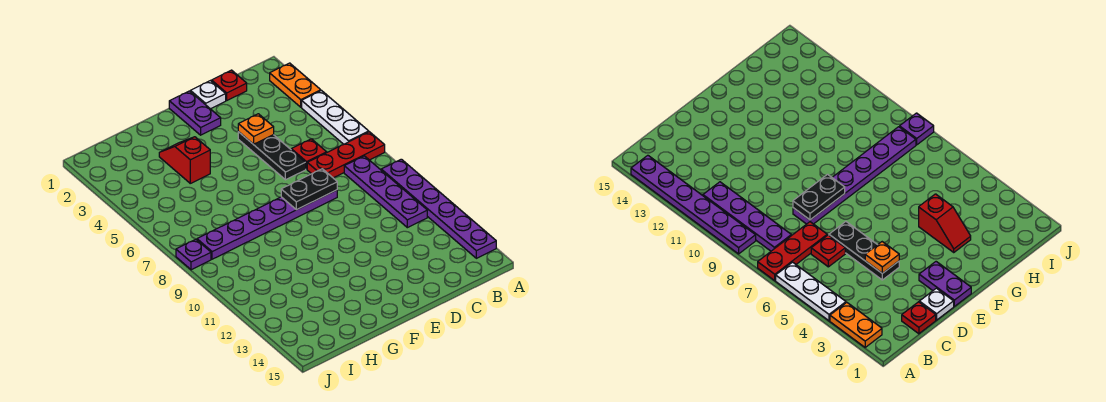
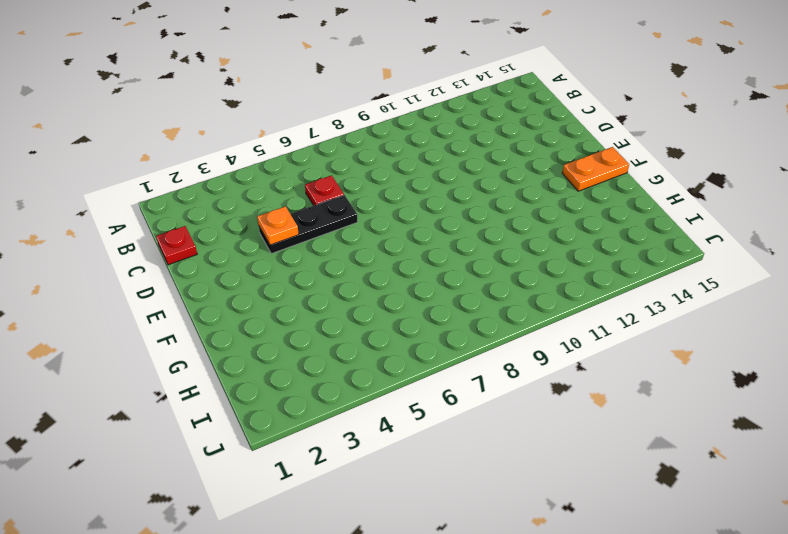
orange 1x2 plate [562,147,629,191] -> orange 1x2 plate moved to [270,63,321,107]
none -> white 1x3 plate [302,91,369,144]
none -> red 1x3 plate [307,132,385,178]
none -> purple 1x6 plate [381,159,496,258]

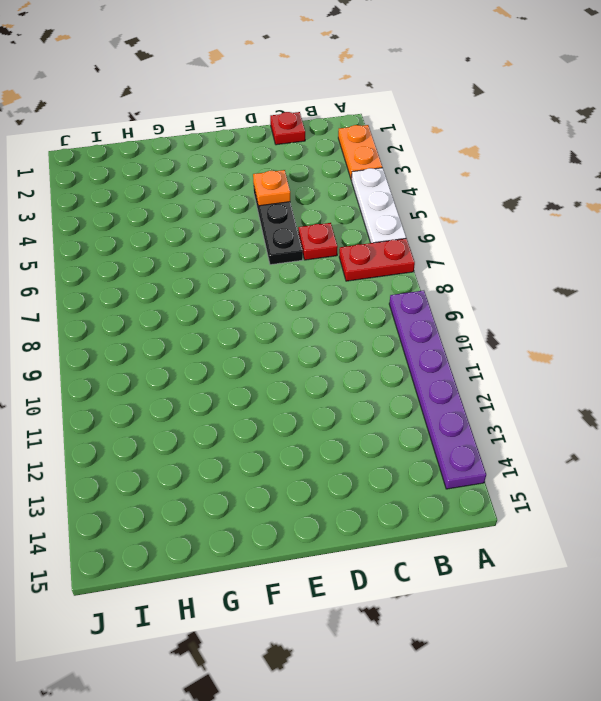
red 1x2 plate [339,239,415,281] -> red 1x3 plate [307,132,385,178]
none -> purple 1x4 plate [344,156,427,228]
none -> white 1x1 plate [190,81,226,109]
none -> purple 1x6 plate [197,190,337,259]

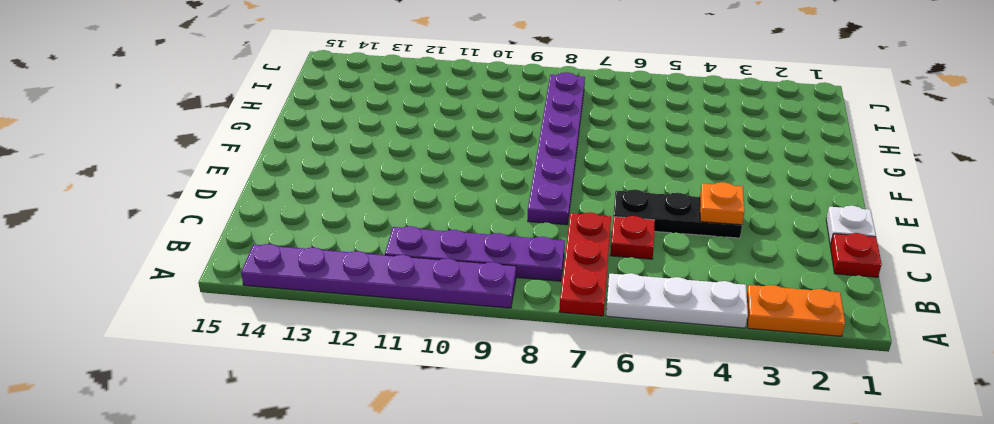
none -> purple 1x2 plate [169,91,221,135]
none -> red 1x2 slope [159,137,210,183]
none -> purple 1x1 plate [176,239,211,270]

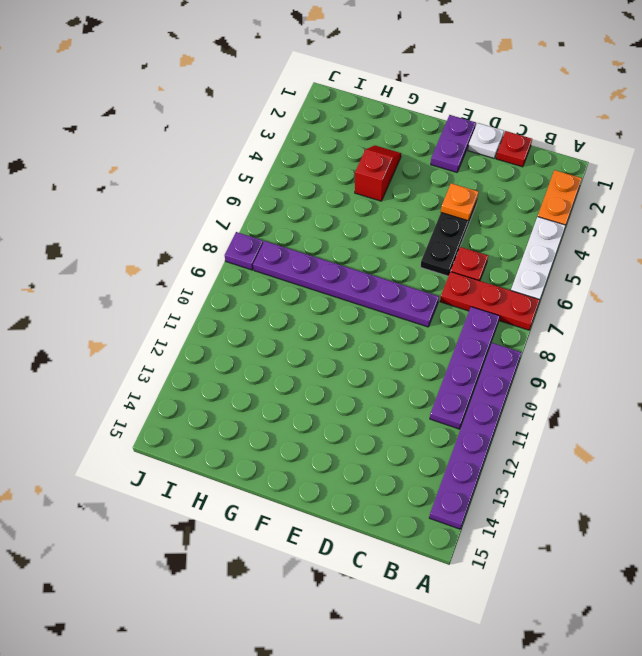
none -> black 1x2 plate [281,169,337,210]

